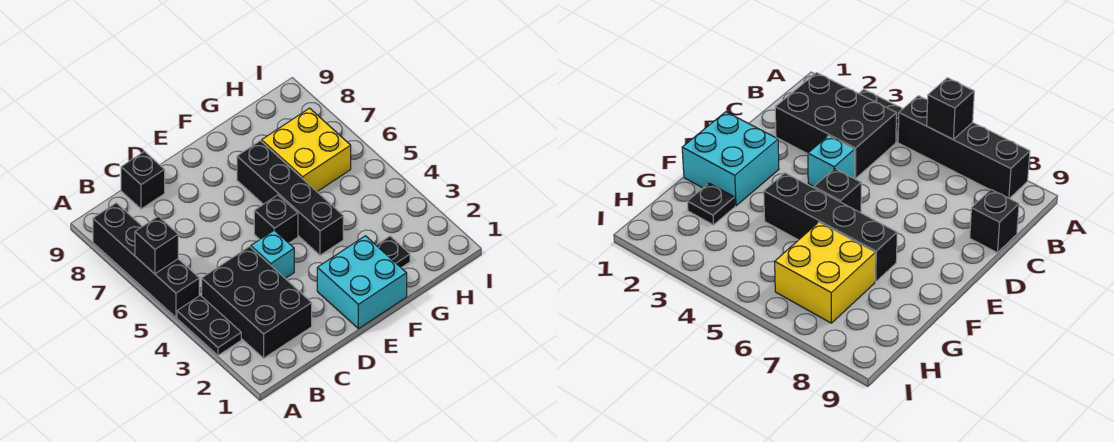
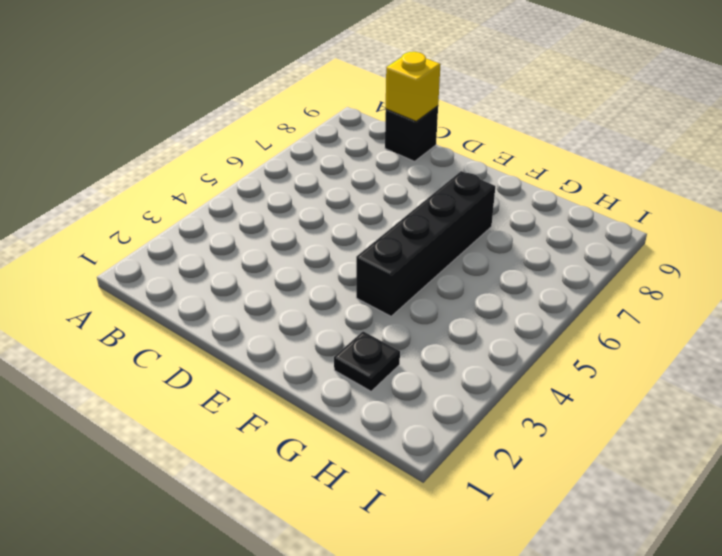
yellow 1x1 brick [386,52,441,121] -> none
none -> black 1x2 plate [177,295,241,355]
none -> black 1x4 brick [93,203,199,317]

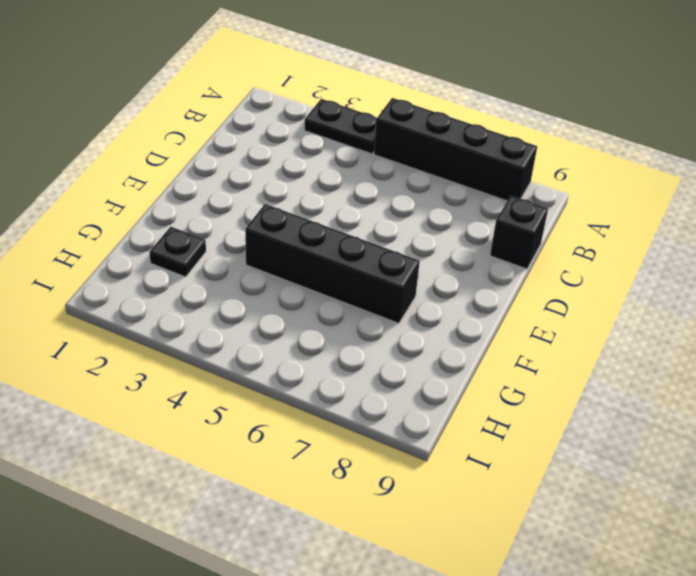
none -> black 2x3 brick [202,247,312,358]
none -> cyan 1x1 brick [251,230,294,278]

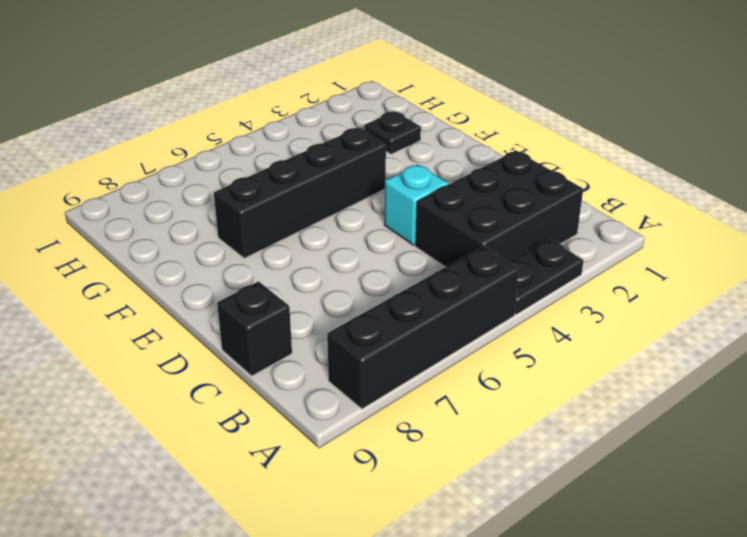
none -> cyan 2x2 brick [317,236,407,329]
none -> black 1x1 brick [254,195,298,243]

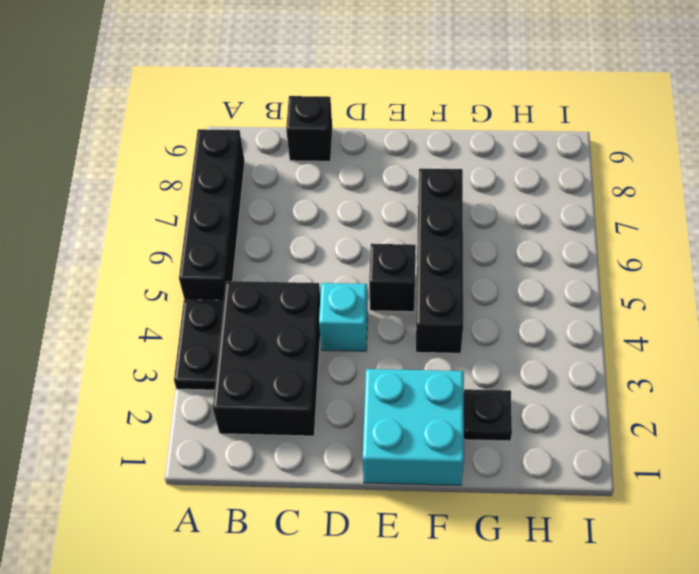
none -> yellow 2x2 brick [262,108,351,191]
none -> black 1x1 brick [135,216,178,274]

